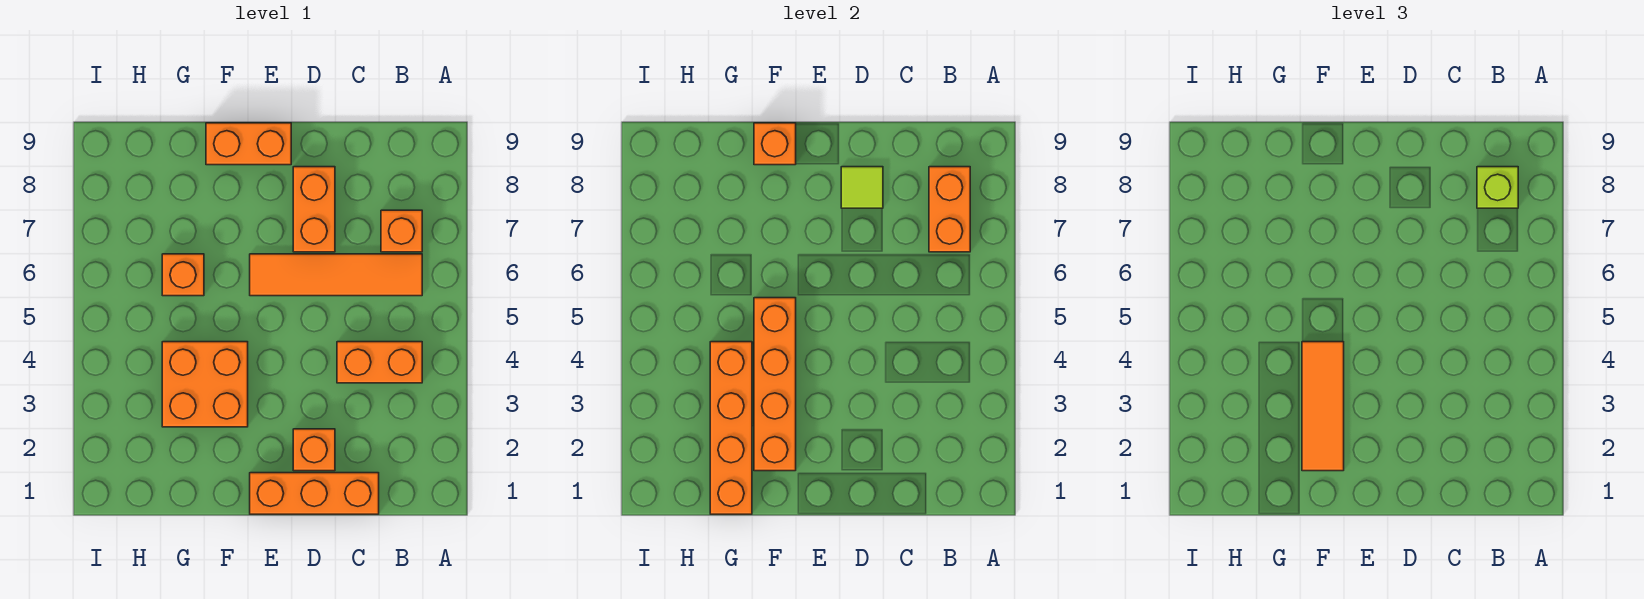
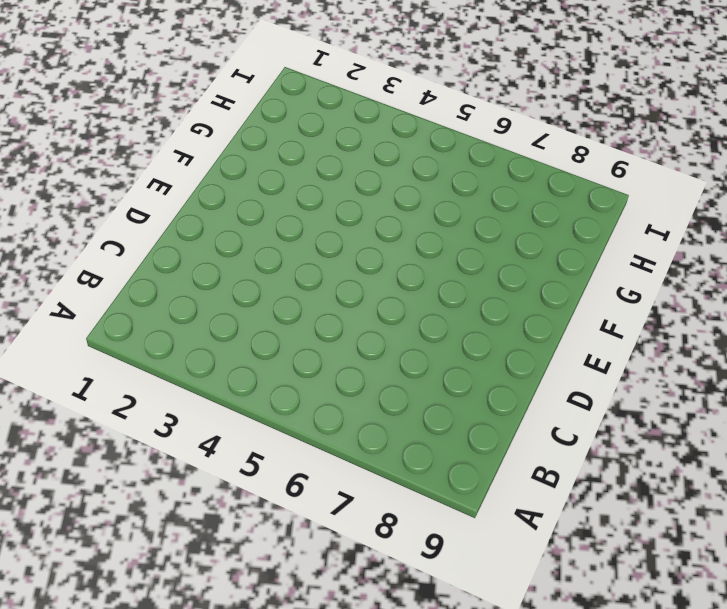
none -> orange 1x2 brick [337,342,422,383]
none -> orange 1x4 tile [250,254,422,296]
none -> orange 1x1 brick [381,210,422,252]

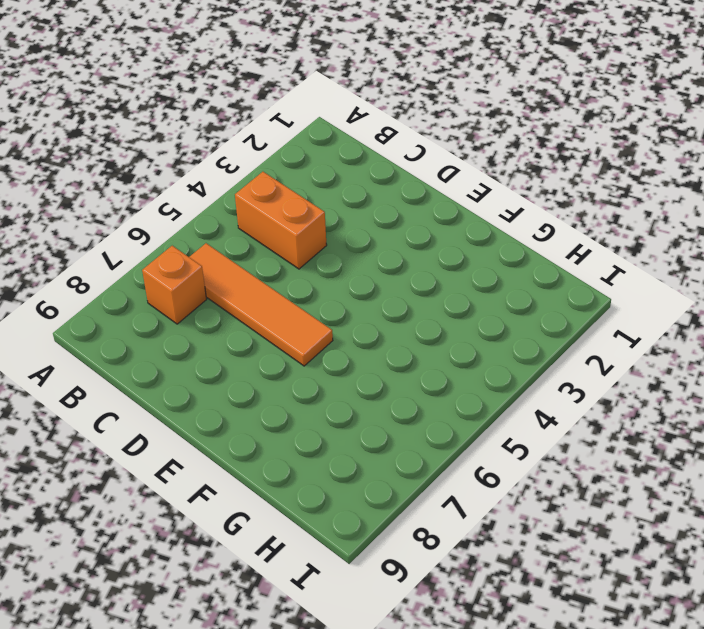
none -> orange 1x3 brick [250,473,379,514]
none -> orange 1x1 brick [293,429,335,471]
none -> orange 1x2 brick [293,167,335,252]

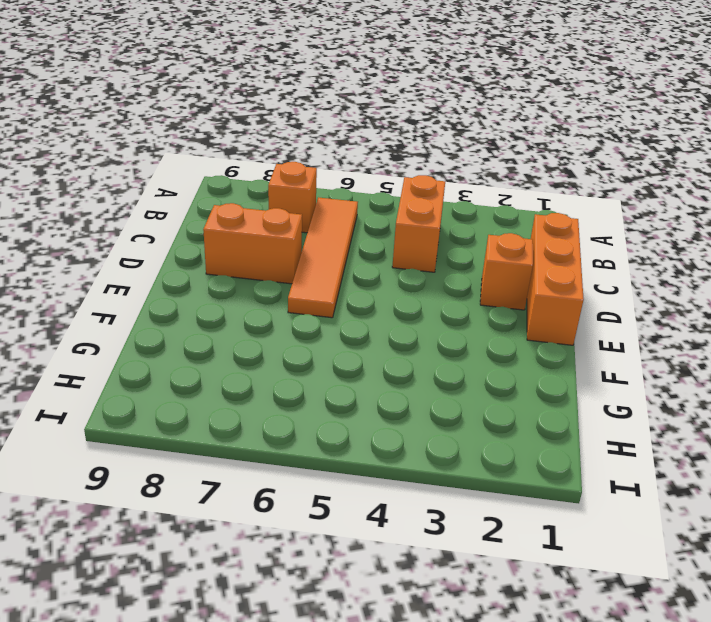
none -> orange 1x2 brick [206,123,291,165]
none -> orange 2x2 brick [162,342,248,427]
none -> orange 1x1 brick [162,254,204,296]

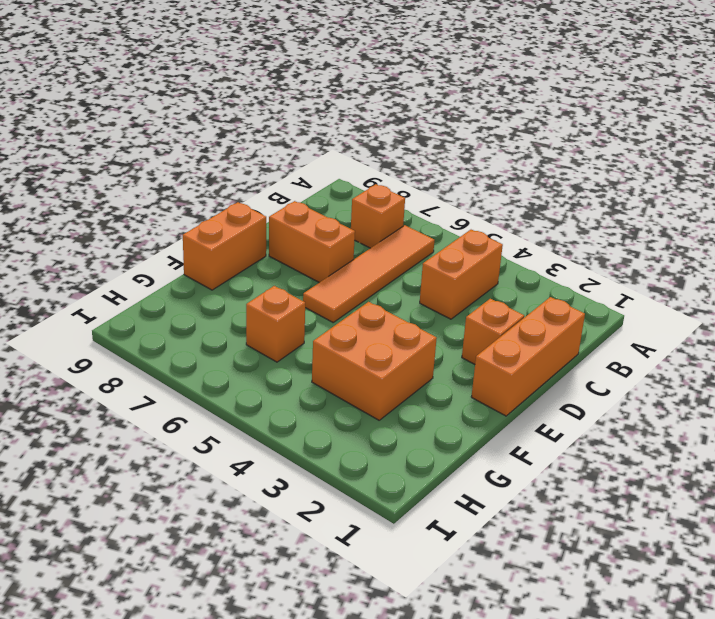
none -> orange 1x2 brick [929,167,970,252]
none -> lime 1x1 tile [841,167,883,208]
none -> orange 1x4 brick [754,298,796,471]

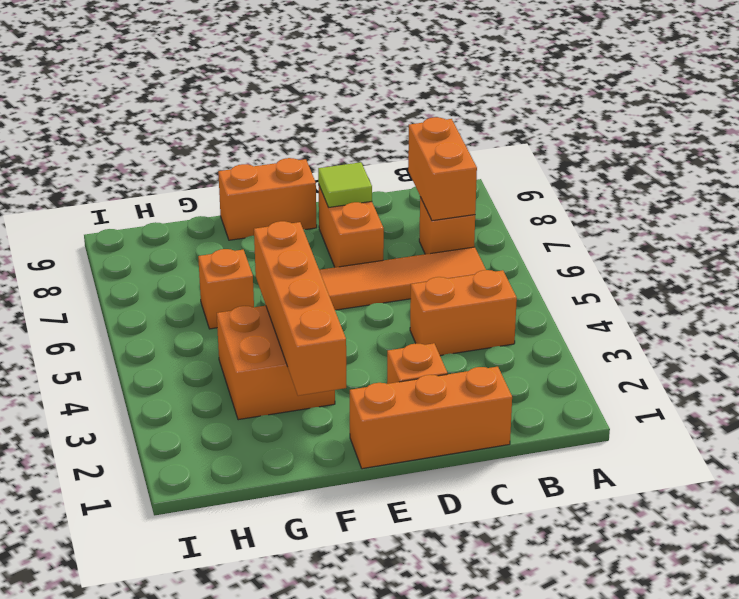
none -> orange 1x1 brick [754,123,796,165]
none -> orange 1x4 brick [710,342,752,514]
none -> lime 1x1 brick [1477,167,1518,208]

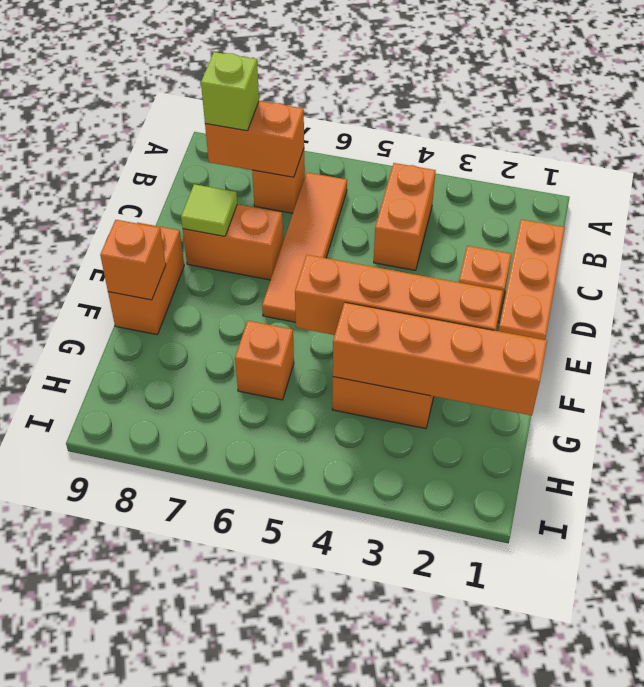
none -> orange 1x3 tile [1302,342,1344,471]

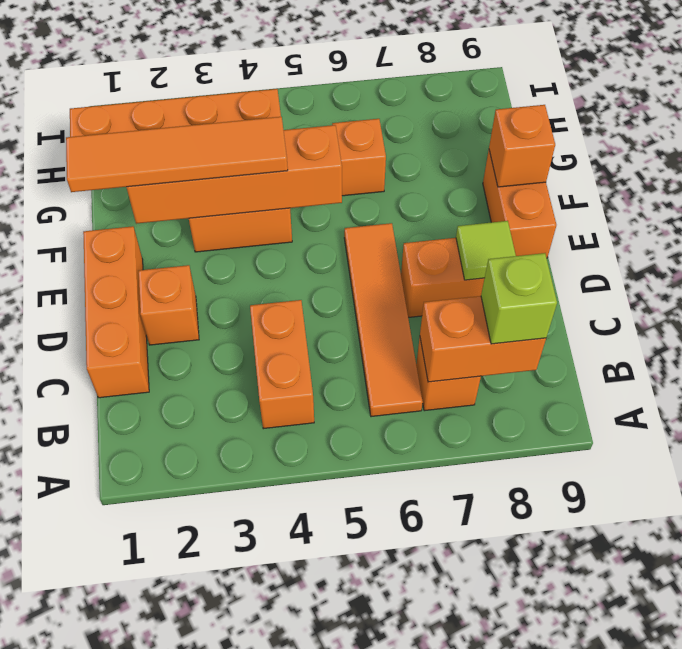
orange 1x4 tile [66,117,288,192] -> orange 1x3 tile [1302,342,1344,471]

